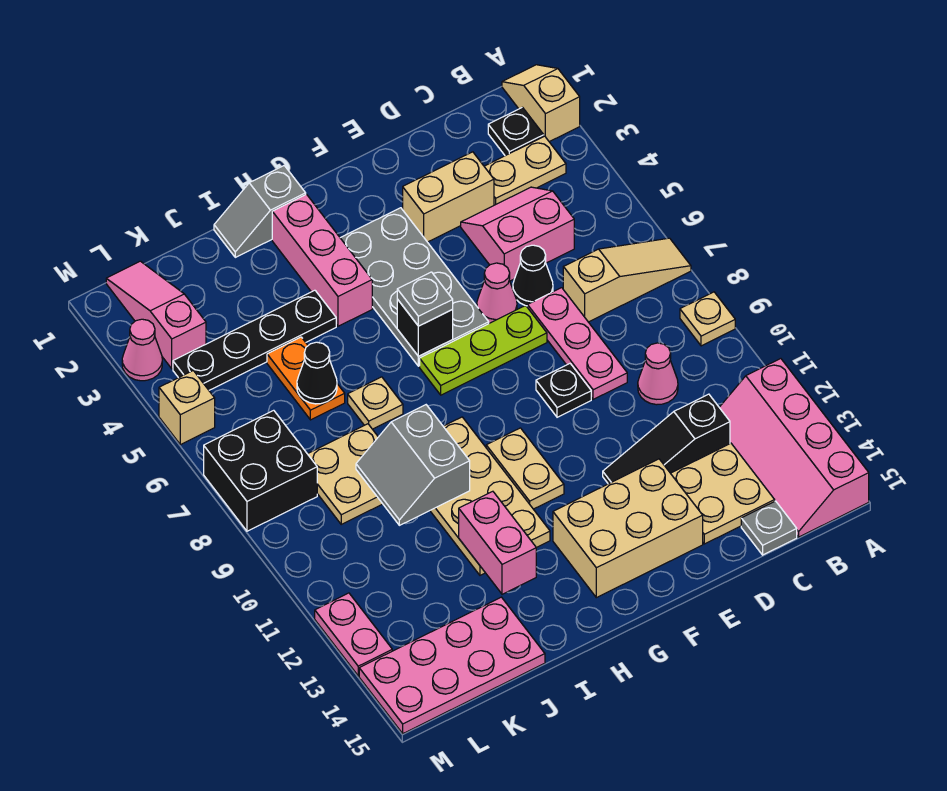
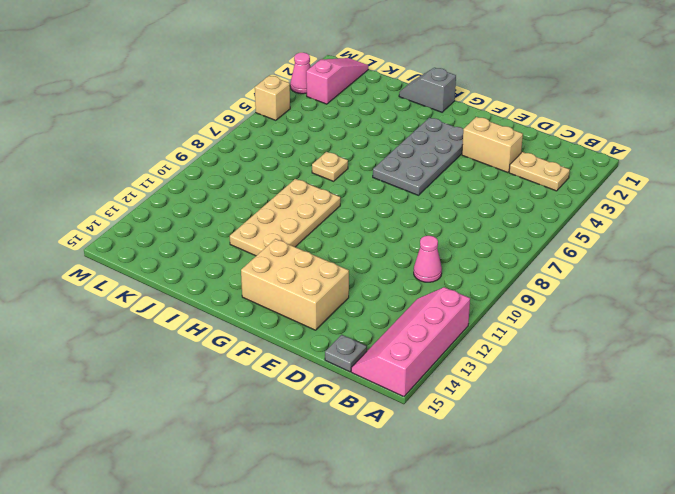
none -> tan 1x2 slope [502,65,580,142]
none -> tan 1x3 slope [563,238,691,322]
none -> tan 1x1 plate [680,292,735,346]
none -> black 1x1 plate [488,107,544,156]

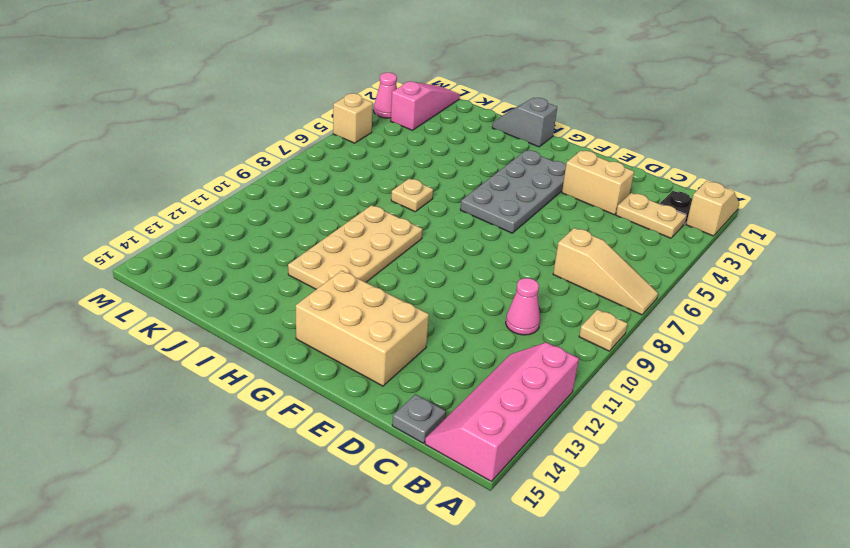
none -> pink 2x2 slope [461,187,574,281]
none -> black 1x3 slope [603,394,730,484]
none -> tan 2x2 plate [671,443,775,544]
none -> black 1x1 cone [513,245,553,306]

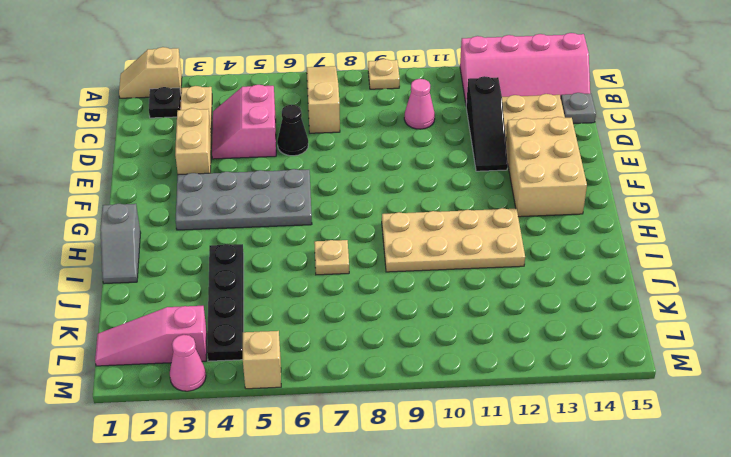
none -> pink 1x3 plate [527,288,627,399]
none -> pink 1x1 cone [477,263,517,323]
none -> lime 1x3 plate [420,306,547,395]
none -> black 1x1 plate [536,364,591,417]

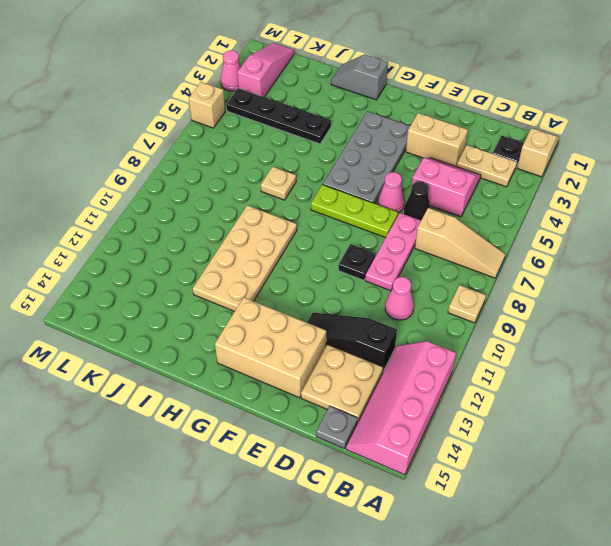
none -> tan 1x2 plate [486,428,564,509]
none -> pink 1x3 brick [272,194,372,326]
none -> orange 1x2 plate [267,337,345,420]
none -> tan 2x2 plate [308,424,382,524]

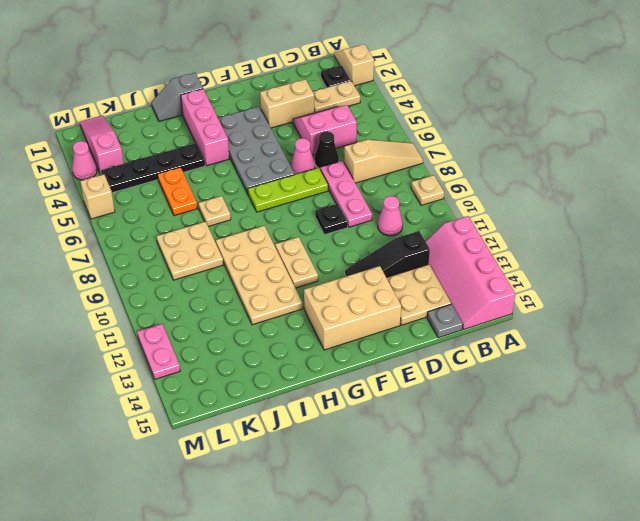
none -> pink 2x4 plate [359,597,545,733]
none -> black 2x2 brick [204,410,317,531]
none -> black 1x1 brick [397,299,453,356]
none -> grey 2x2 slope [356,405,470,525]

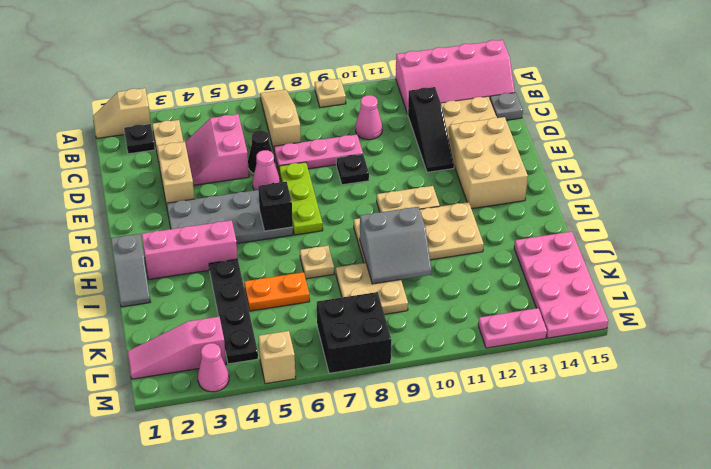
none -> pink 1x2 brick [459,491,536,594]
none -> black 1x1 cone [297,342,337,404]
none -> grey 1x1 plate [397,272,453,326]

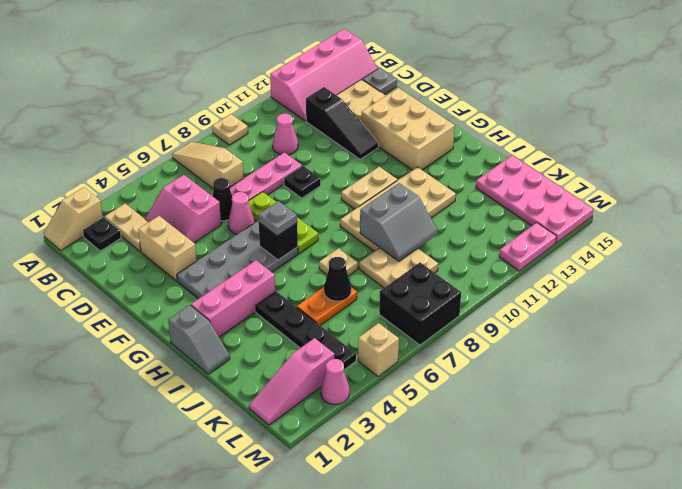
none -> pink 1x2 brick [459,491,536,594]

